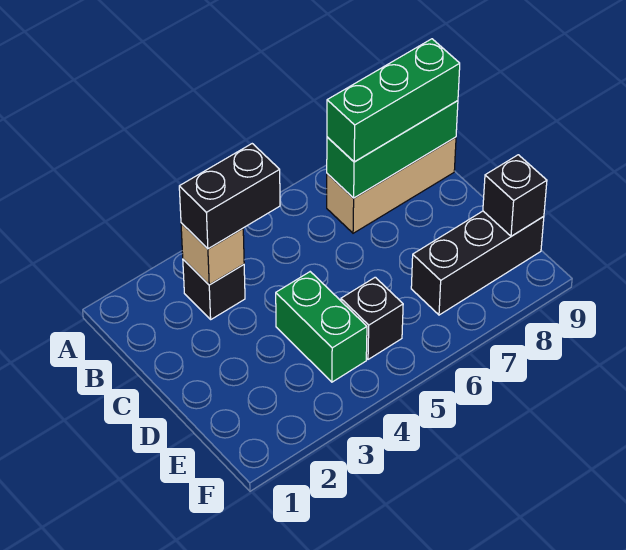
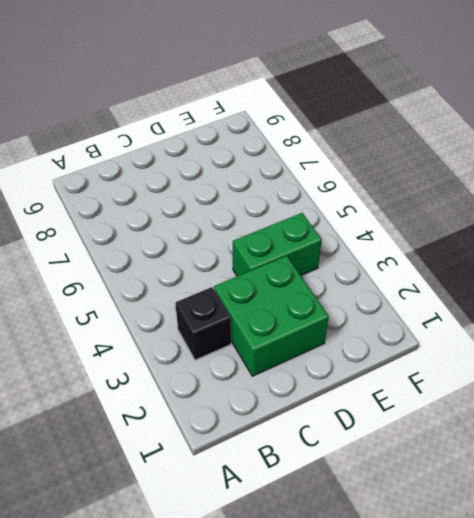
green 2x2 brick [214,256,329,376] -> none
none -> tan 1x3 brick [327,137,456,233]
none -> black 1x1 brick [341,277,403,359]

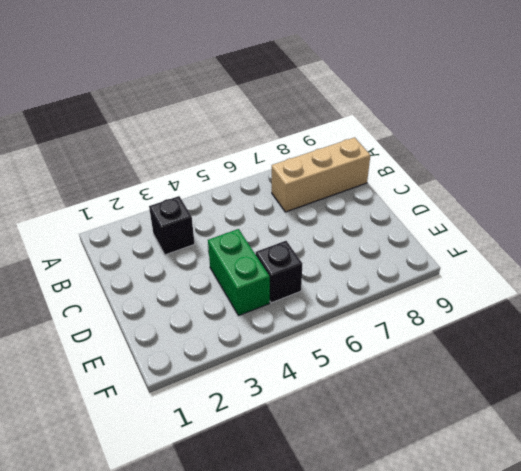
none -> black 1x3 brick [411,211,544,315]
none -> tan 1x1 brick [181,223,244,285]

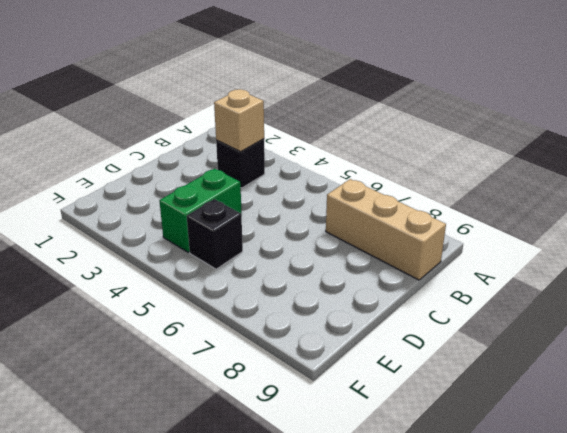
none -> black 1x3 brick [411,211,544,315]
none -> green 1x3 brick [327,101,458,198]

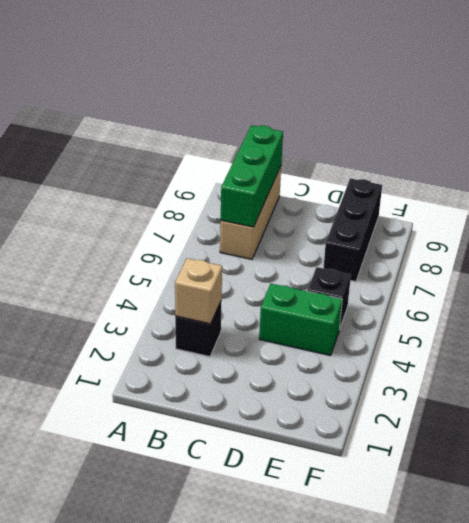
none -> black 1x1 brick [483,155,547,236]
none -> black 1x2 brick [179,144,280,249]

